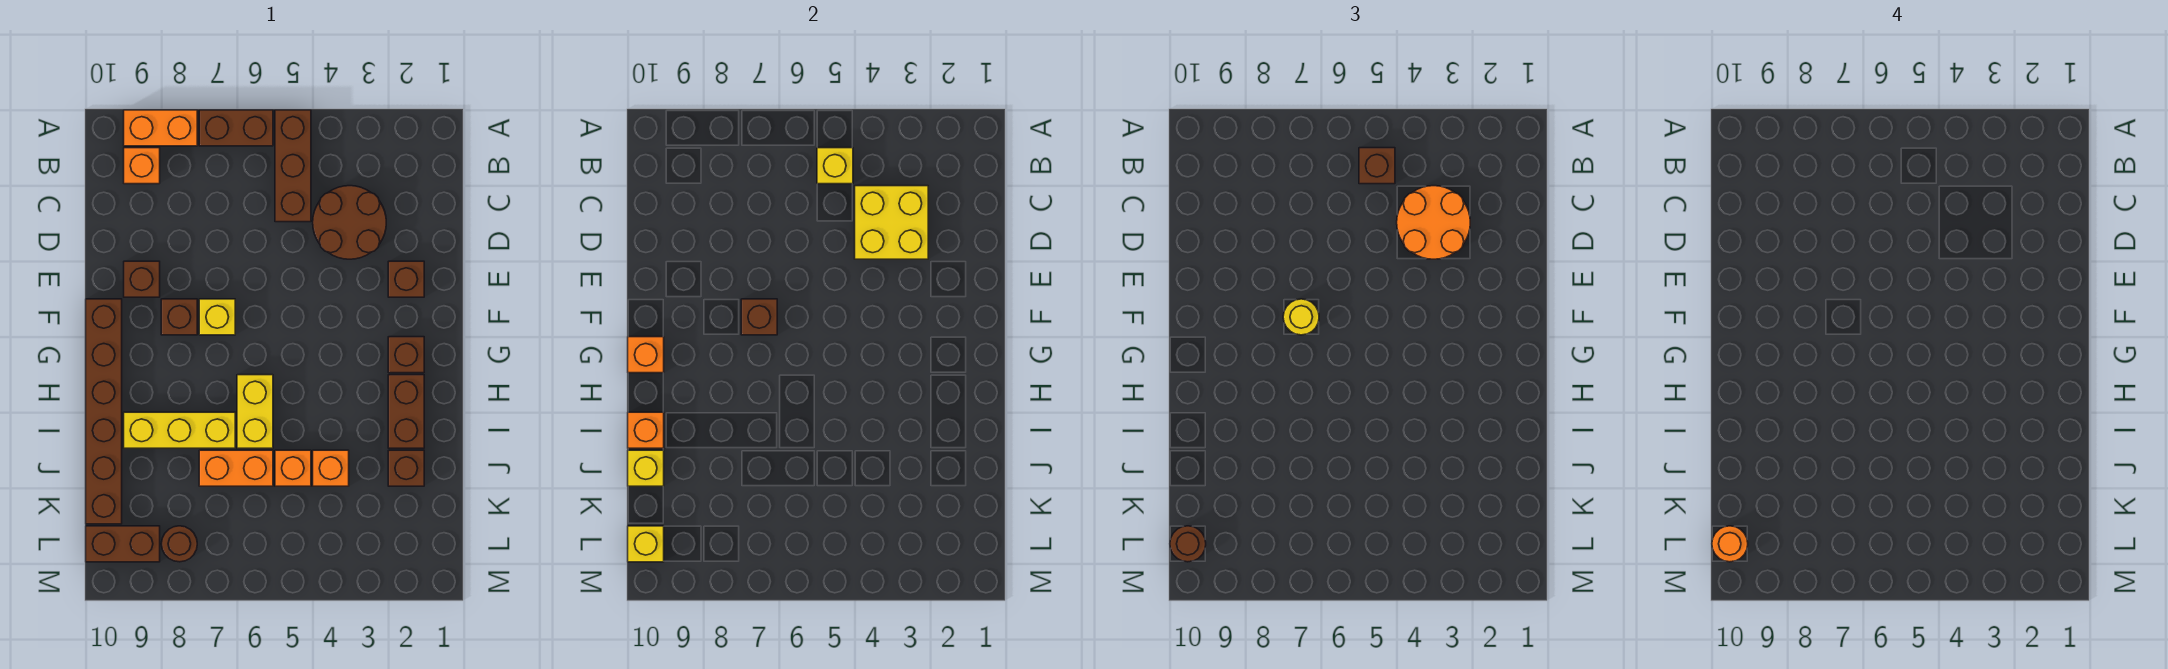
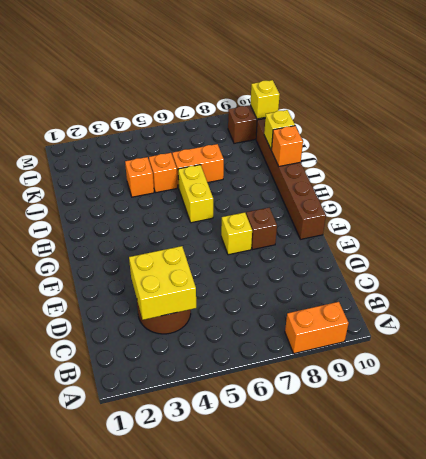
none -> brown 1x3 brick [275,110,311,222]
none -> brown 1x2 brick [199,110,273,146]
none -> orange 1x1 brick [124,148,160,184]
none -> brown 1x1 brick [388,261,424,297]

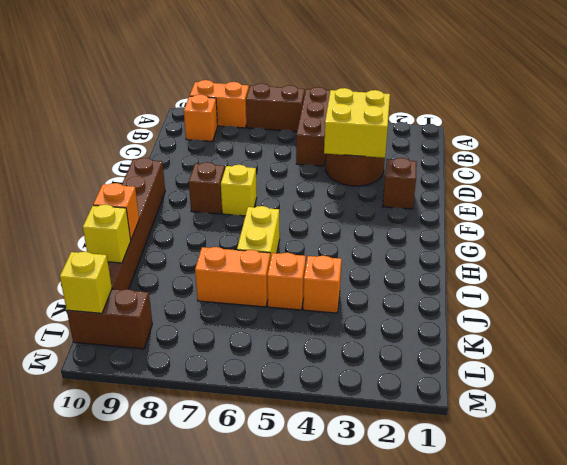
none -> brown 1x1 brick [124,261,160,297]
none -> brown 1x1 brick [388,337,424,373]
none -> brown 1x2 brick [388,375,424,448]
none -> yellow 1x3 brick [124,412,235,448]

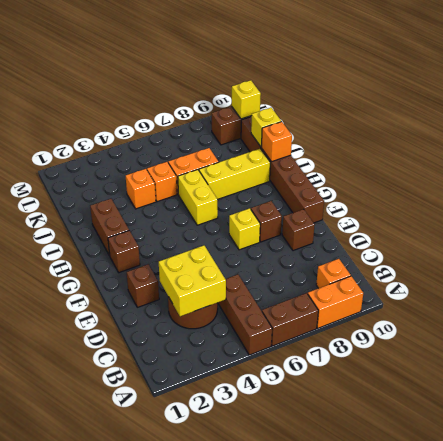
none -> brown 1x1 brick [388,450,424,486]
none -> brown 1x1 round brick [161,526,197,562]
none -> yellow 1x1 brick [817,148,853,184]
none -> brown 1x1 brick [741,299,777,335]

